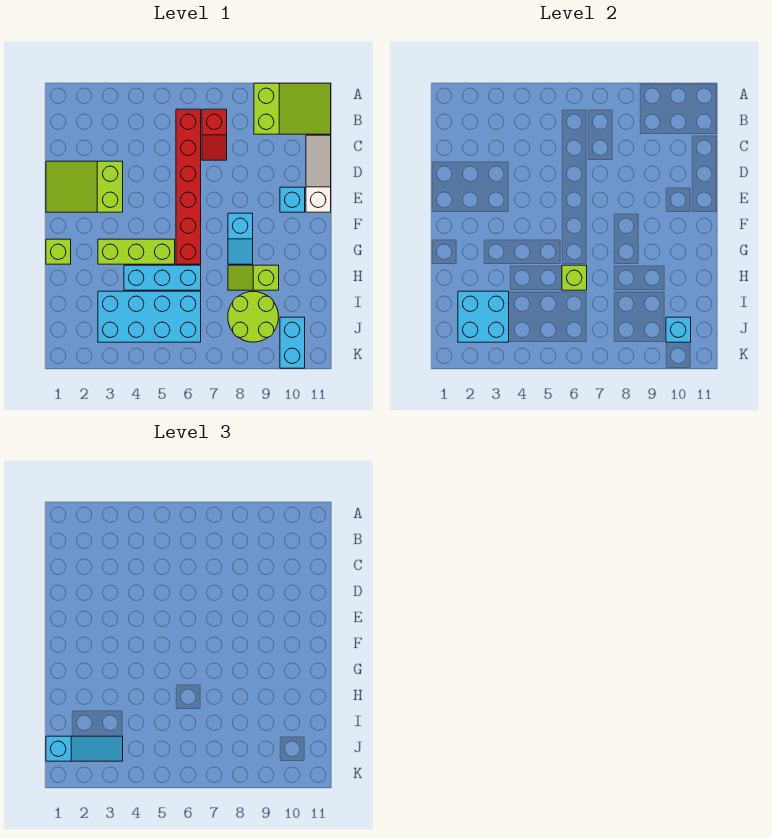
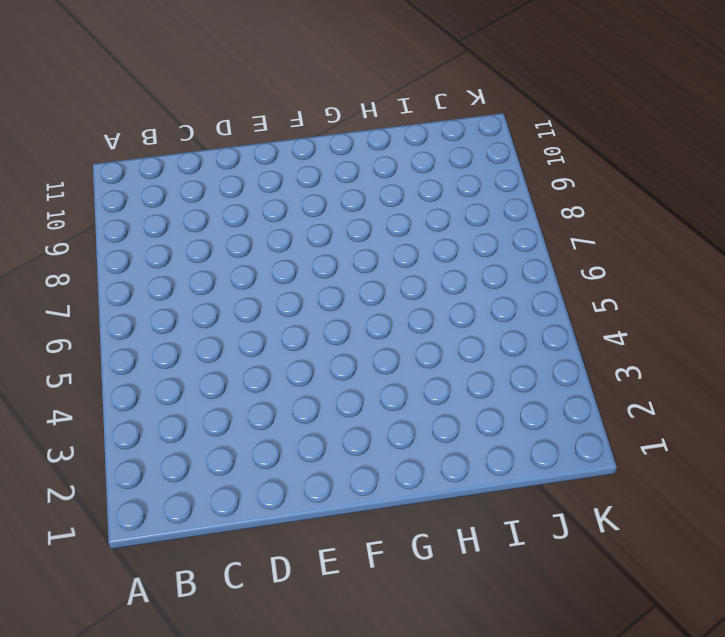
none -> lime 2x3 slope [254,83,331,134]
none -> red 1x6 brick [176,109,201,264]
none -> red 1x2 slope [202,109,227,160]

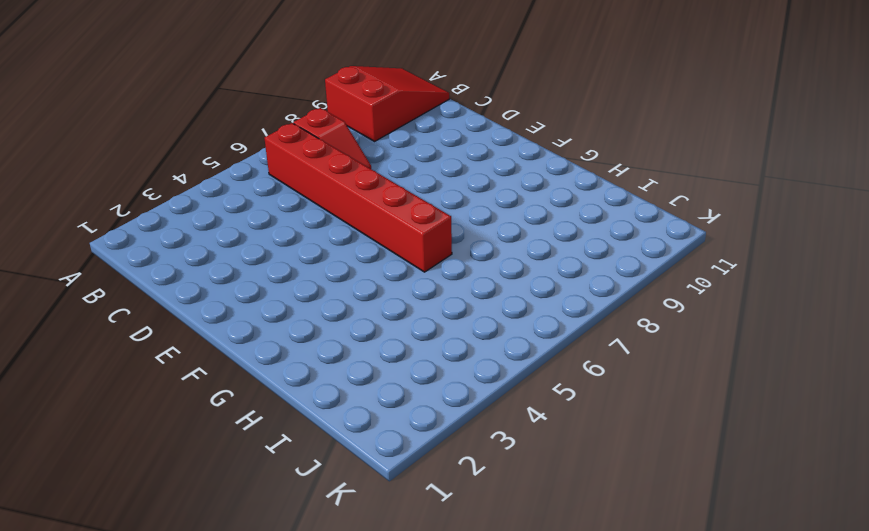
red 2x3 slope [325,66,449,141] -> lime 2x3 slope [254,83,331,134]
none -> white 1x3 slope [306,135,331,212]
none -> lime 2x3 slope [46,161,123,212]
none -> cyan 1x1 brick [280,187,305,212]

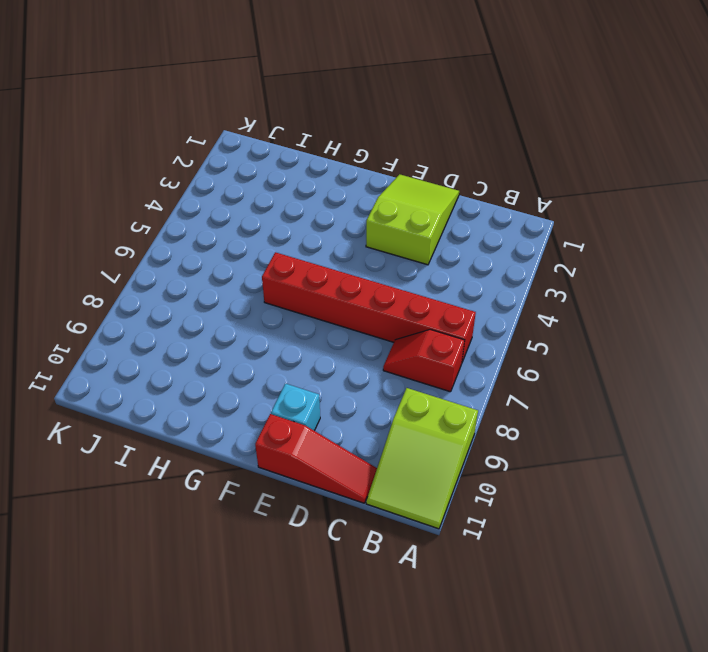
red 1x3 slope [255,414,377,503] -> white 1x3 slope [306,135,331,212]
none -> cyan 1x2 slope [228,213,253,264]
none -> lime 1x1 brick [46,239,71,264]
none -> lime 1x3 brick [98,239,175,264]

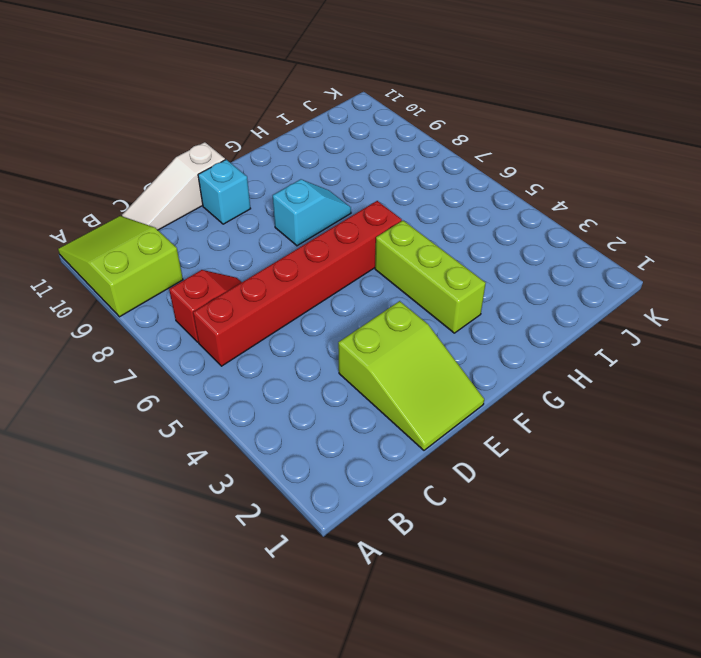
none -> lime 1x1 brick [46,239,71,264]
none -> cyan 1x3 brick [124,265,201,290]
none -> lime 1x2 slope [228,265,279,290]

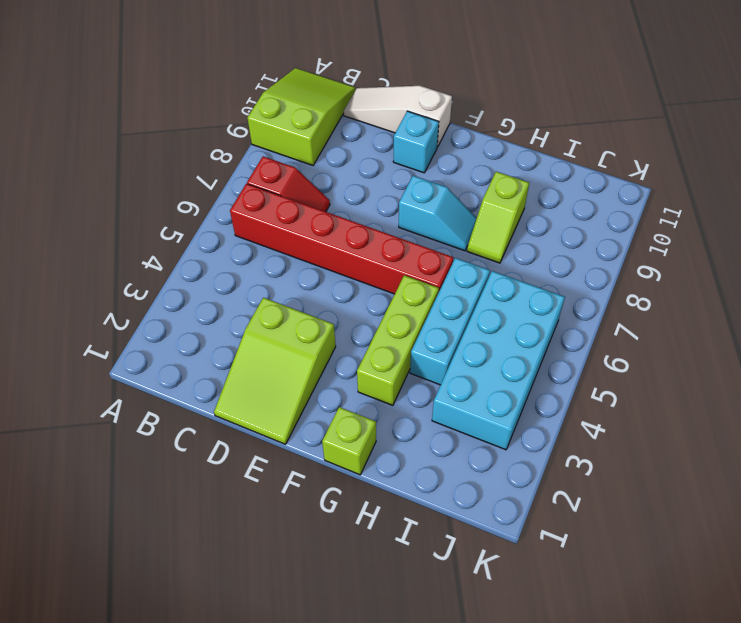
none -> lime 2x2 round brick [228,292,279,342]
none -> cyan 1x2 brick [280,317,305,368]
none -> lime 1x1 brick [562,265,587,290]

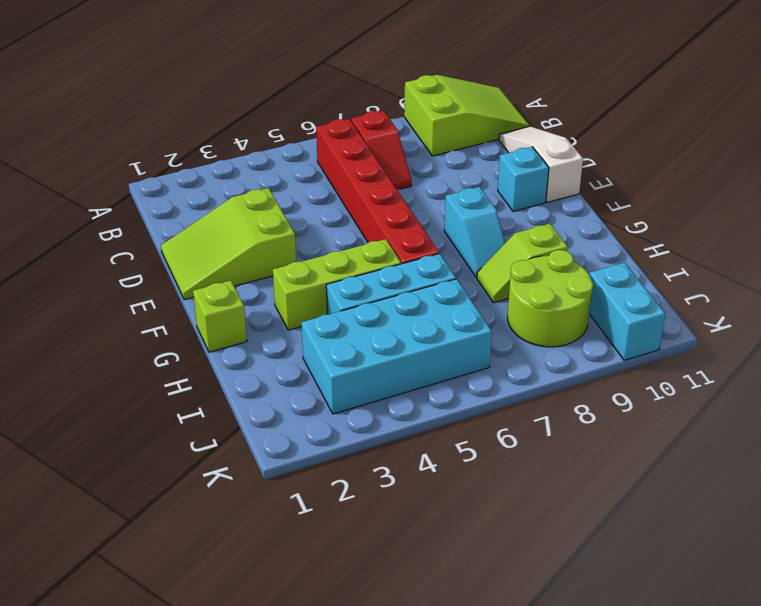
none -> lime 1x1 brick [562,265,587,290]
none -> cyan 2x2 brick [458,291,509,342]
none -> cyan 1x1 brick [666,317,691,342]

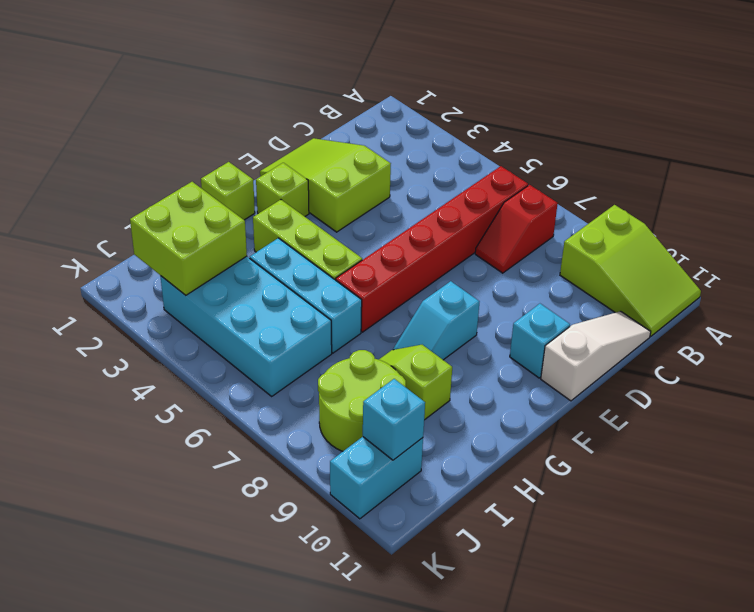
lime 1x1 brick [256,163,309,216] -> lime 1x1 brick moved to [562,265,587,290]
lime 2x2 brick [130,182,247,295] -> cyan 2x2 brick [458,291,509,342]
none -> cyan 1x3 slope [46,736,123,761]

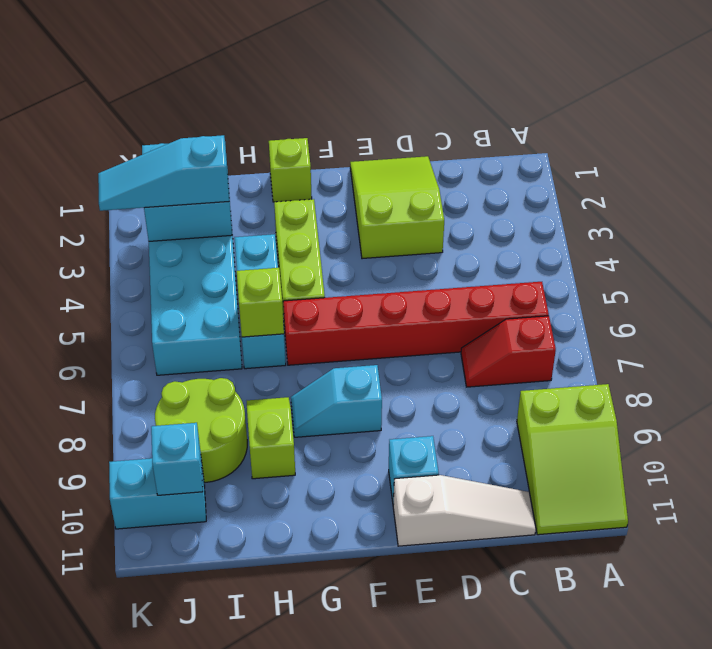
cyan 1x3 slope [98,135,229,211] -> cyan 1x3 slope turned to [46,736,123,761]

